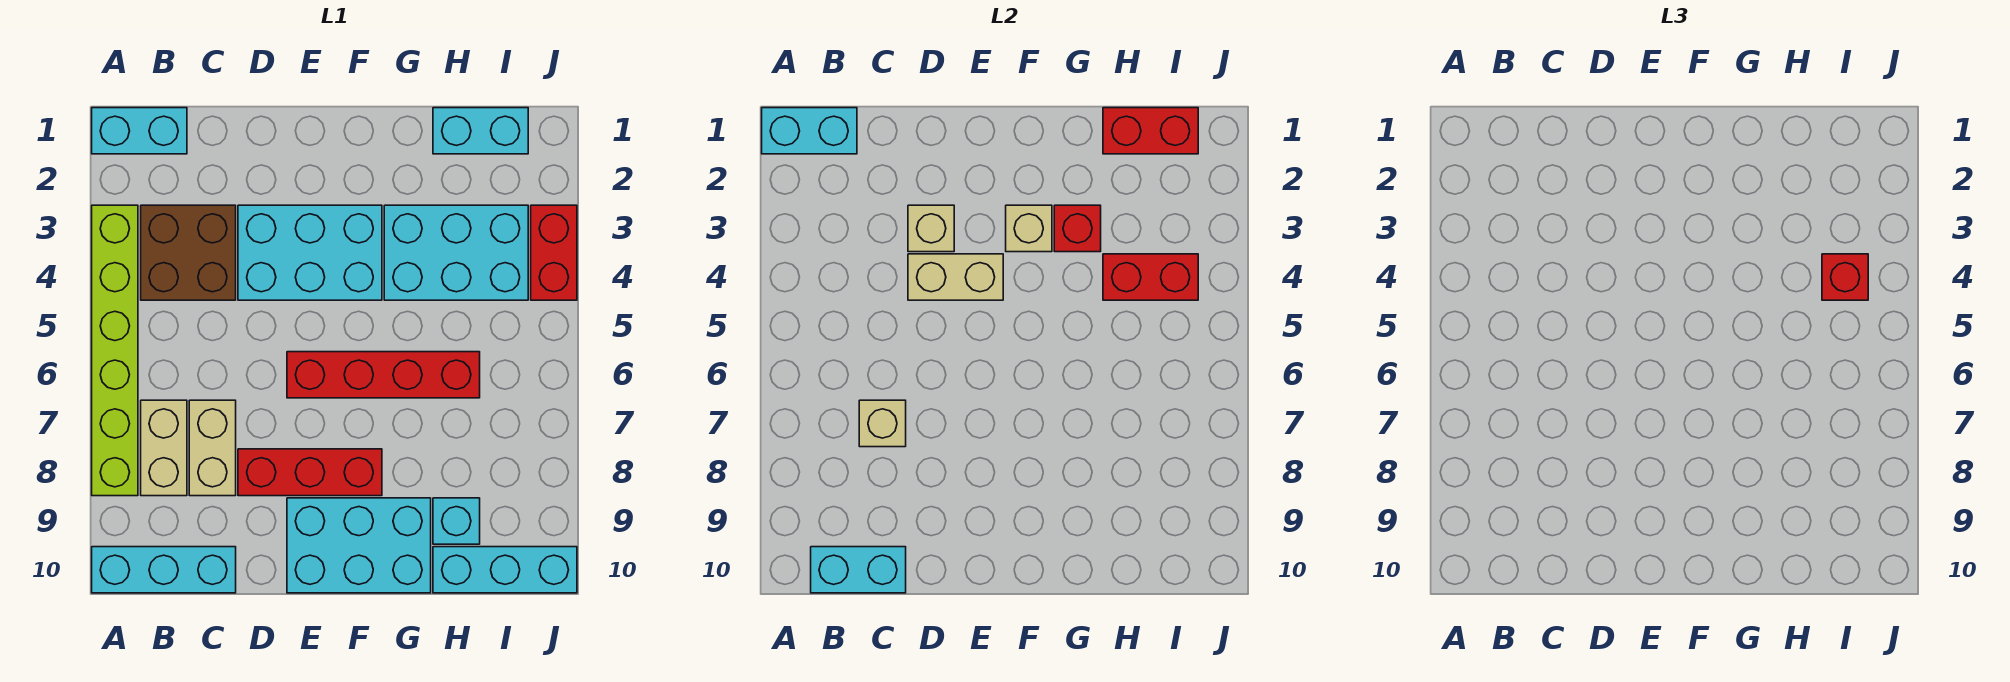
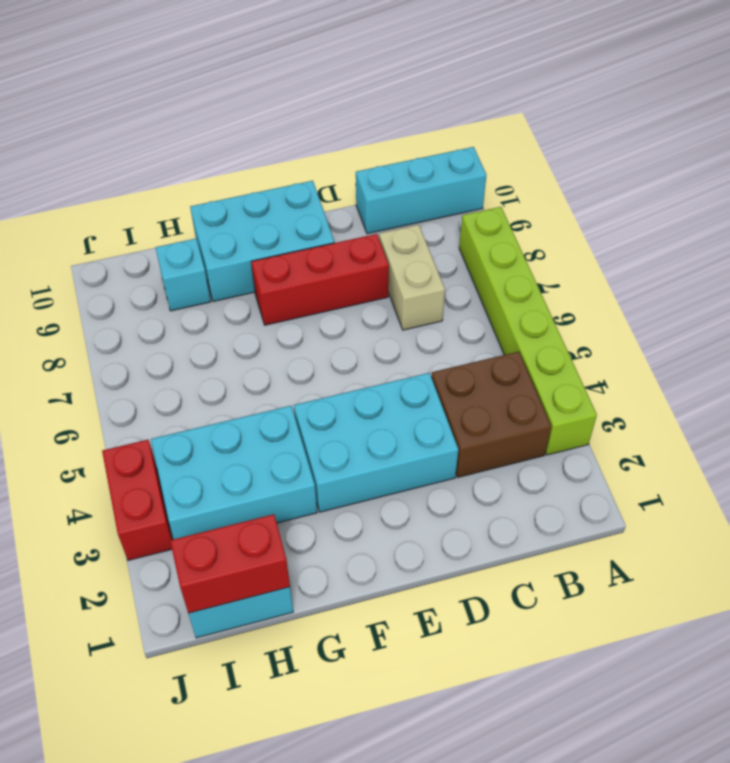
none -> cyan 1x2 brick [92,108,187,154]
none -> tan 1x2 brick [141,400,187,496]
none -> red 1x4 brick [287,352,480,398]

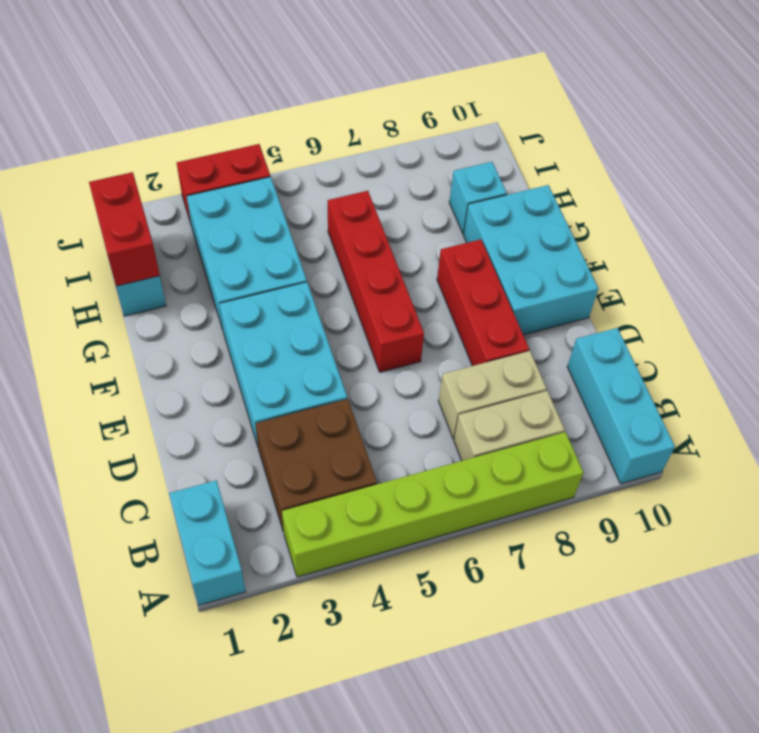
none -> cyan 1x3 brick [433,547,577,593]
none -> cyan 1x2 brick [762,108,857,154]
none -> cyan 1x2 brick [811,547,906,593]

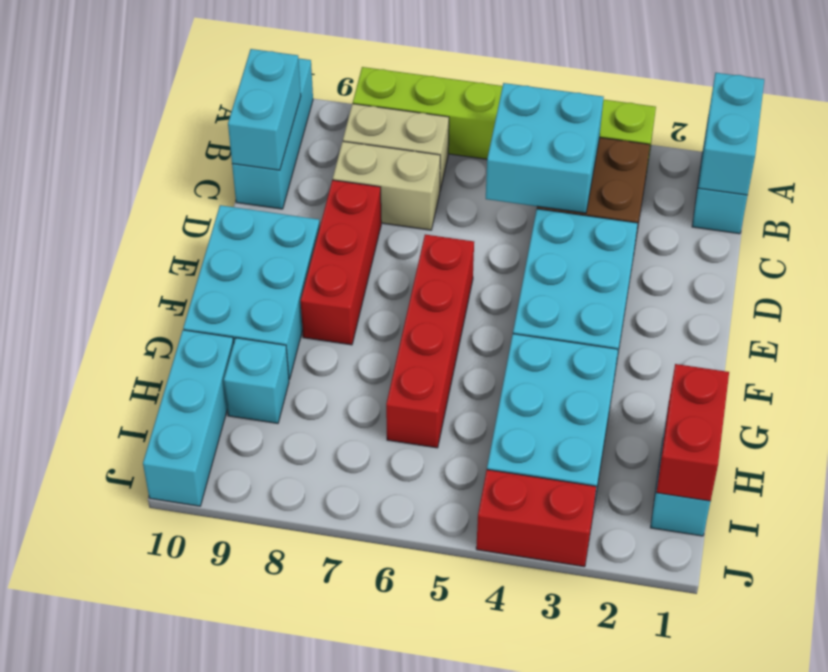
cyan 2x2 brick [486,83,604,213] -> none
none -> tan 1x1 brick [859,400,906,447]
none -> tan 1x1 brick [908,205,954,252]
none -> tan 1x2 brick [908,254,1003,300]

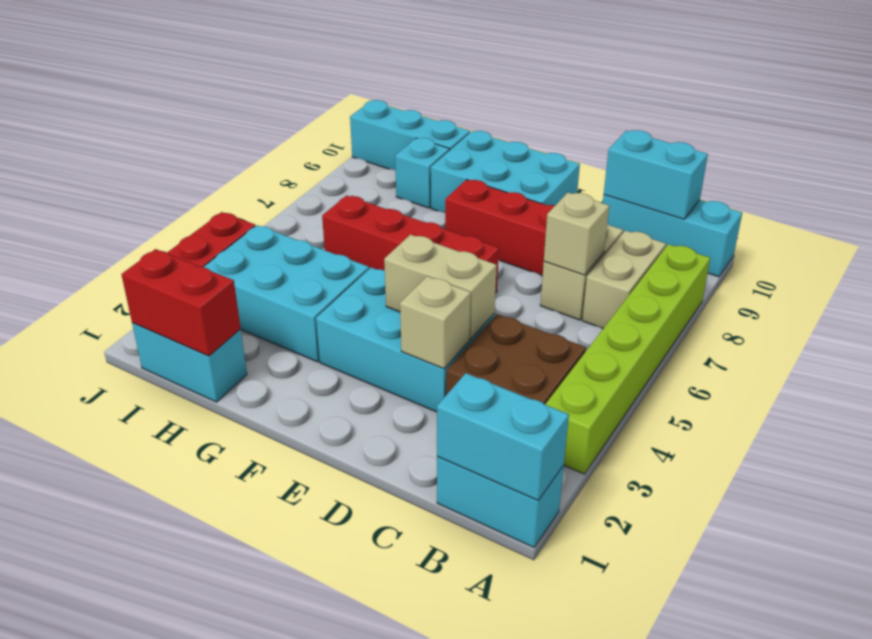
none -> tan 1x1 brick [1006,205,1052,252]
none -> red 1x1 brick [1054,205,1101,252]
none -> red 1x2 brick [1103,254,1198,300]

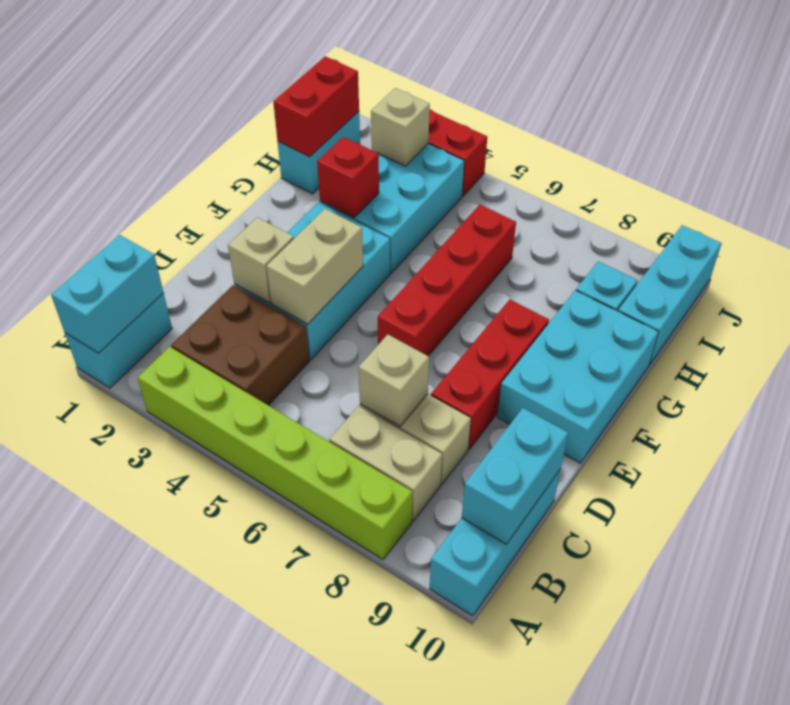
tan 1x1 brick [371,88,430,166] -> tan 1x1 brick moved to [1006,205,1052,252]
none -> red 1x2 brick [1103,254,1198,300]
none -> red 1x1 brick [1822,254,1868,300]

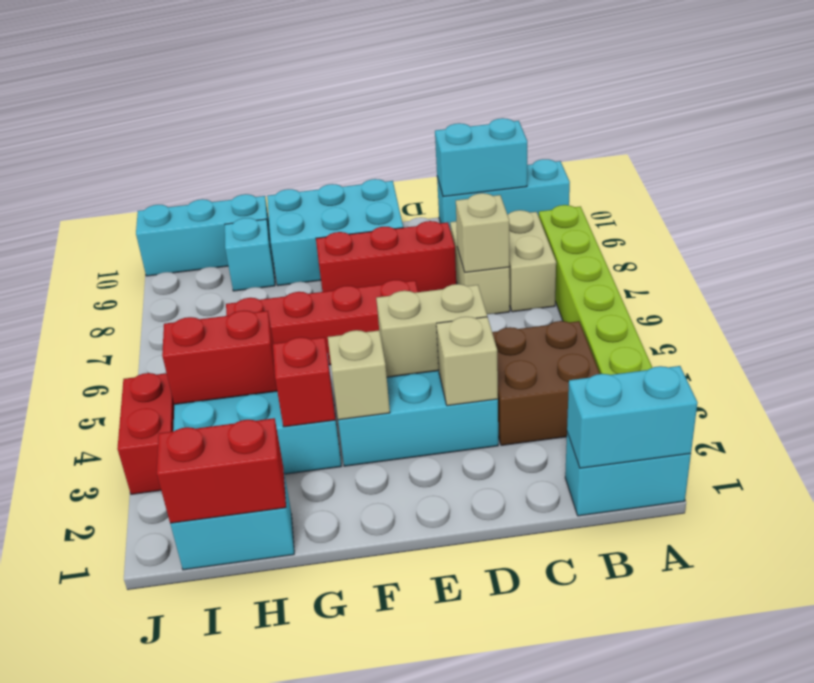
none -> red 1x1 brick [1822,254,1868,300]

